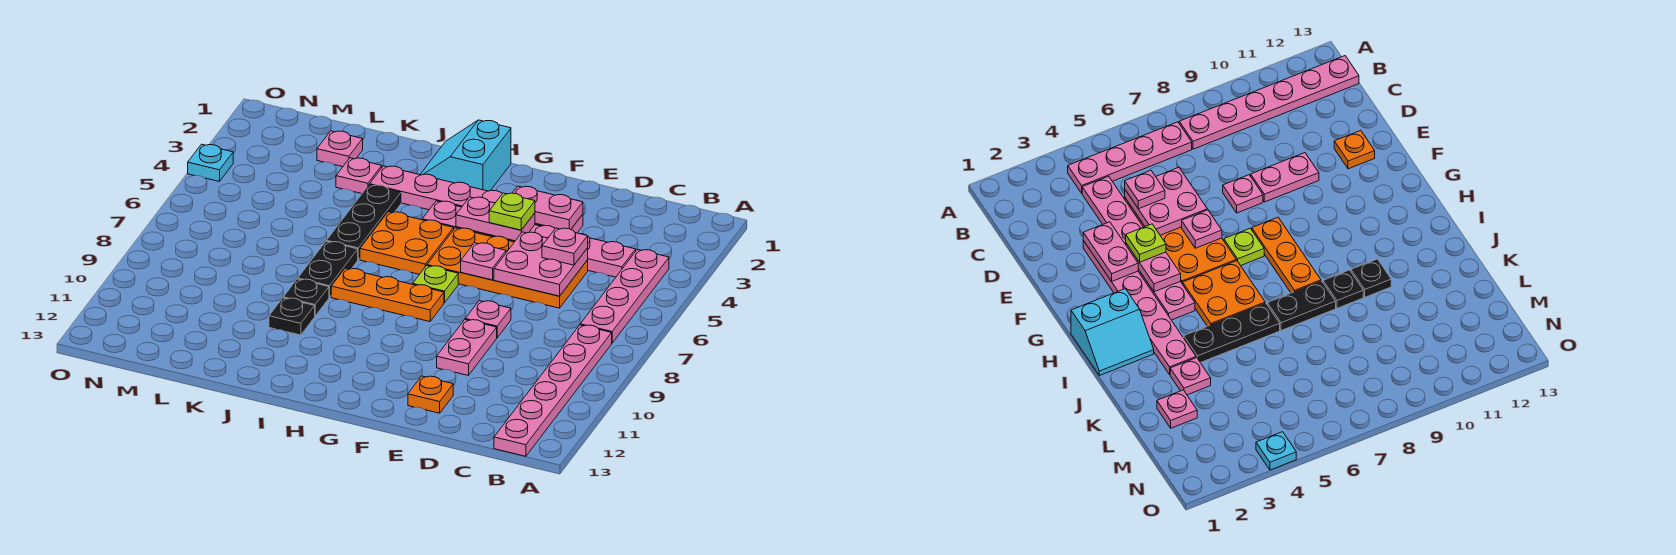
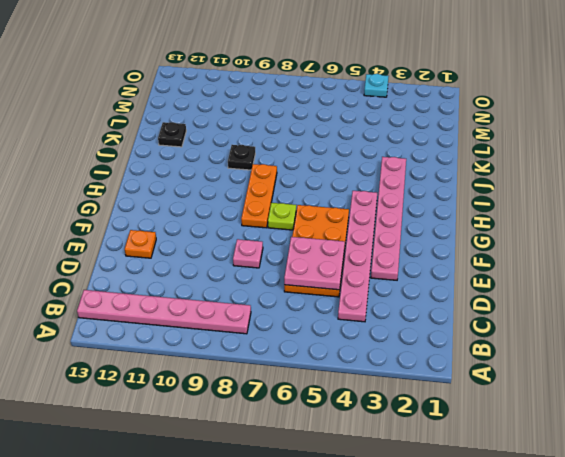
black 1x1 plate [158,122,186,147] -> black 1x1 plate moved to [269,298,315,335]
none -> pink 1x4 plate [580,249,669,343]
none -> pink 1x2 plate [437,320,497,376]
none -> cyan 2x2 slope [420,120,511,191]

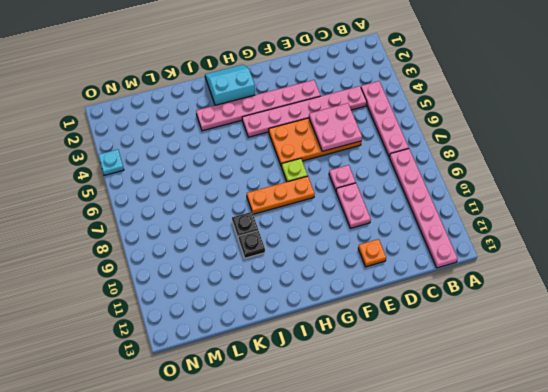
cyan 2x2 slope [205,65,255,105] -> cyan 2x2 slope turned to [420,120,511,191]
none -> orange 2x2 plate [360,212,454,274]
none -> black 1x3 plate [326,185,401,259]
none -> black 1x2 plate [298,241,358,297]

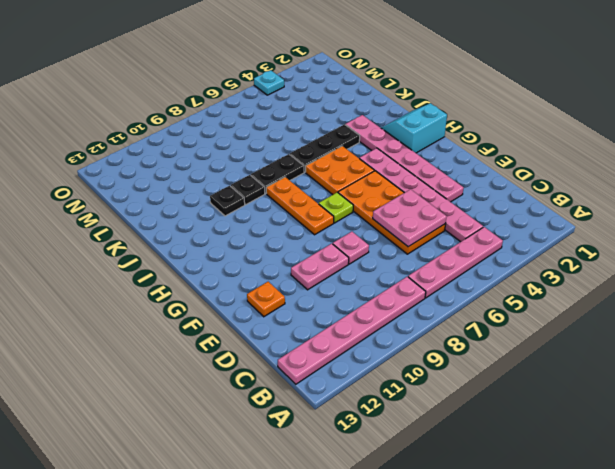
none -> pink 1x1 plate [336,158,382,194]
none -> pink 1x1 plate [317,131,363,167]
none -> pink 1x2 plate [513,186,583,229]

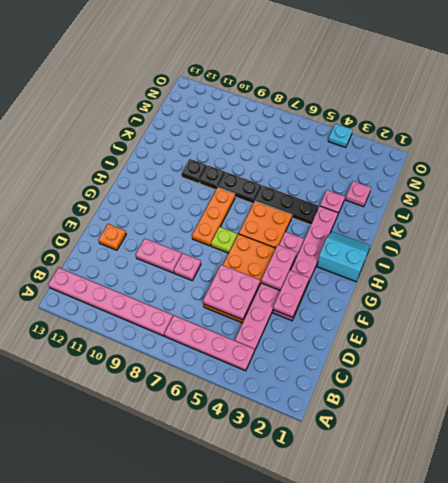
none -> pink 1x1 plate [461,243,506,280]
none -> pink 1x1 plate [542,228,588,265]
none -> lime 1x1 plate [489,193,535,230]

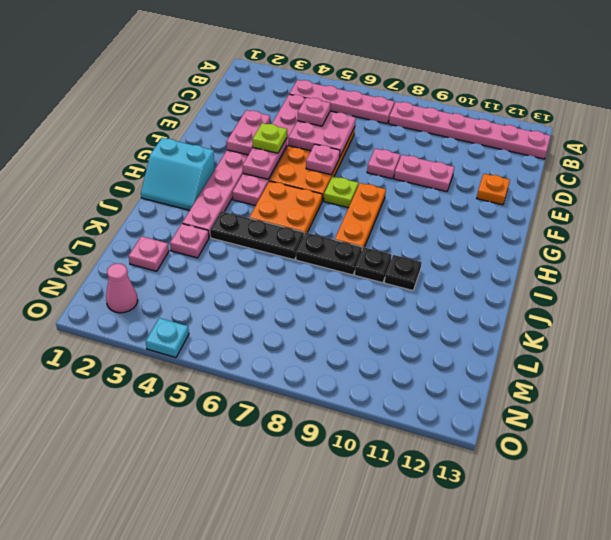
pink 1x1 cone [106,263,138,313] -> none

